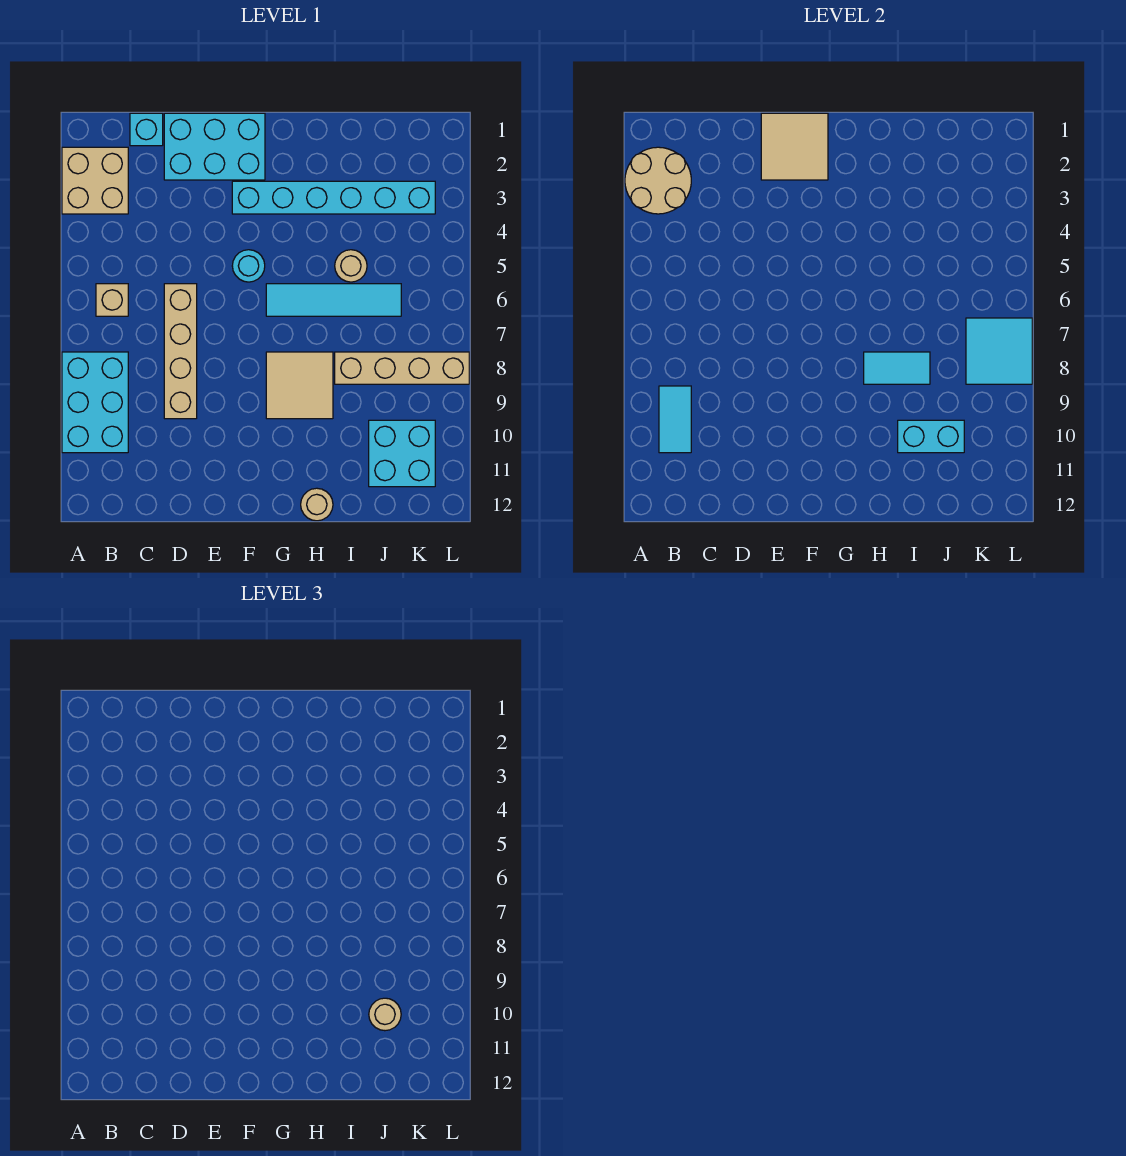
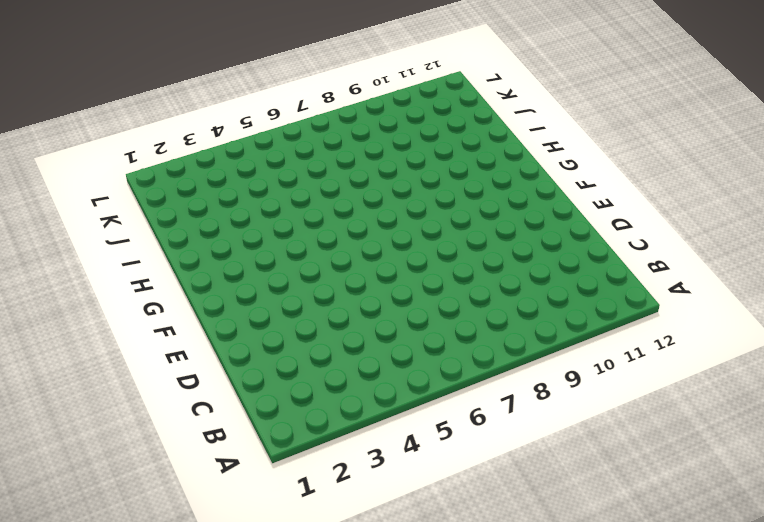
none -> tan 2x2 brick [62,147,128,214]
none -> cyan 2x3 brick [62,352,128,453]
none -> tan 1x1 brick [96,284,128,316]

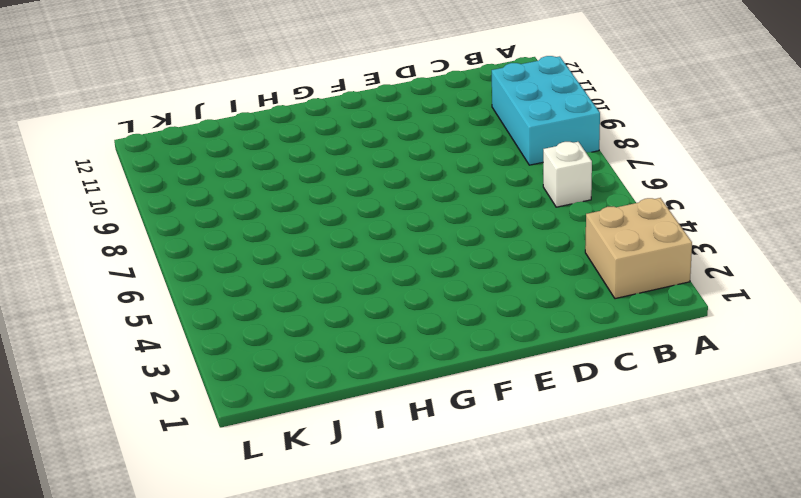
white 1x1 brick [543,142,592,207] -> tan 1x1 brick [96,284,128,316]
none -> cyan 1x1 brick [130,113,163,146]
none -> cyan 2x3 brick [164,113,265,180]
none -> tan 1x4 brick [164,284,197,419]

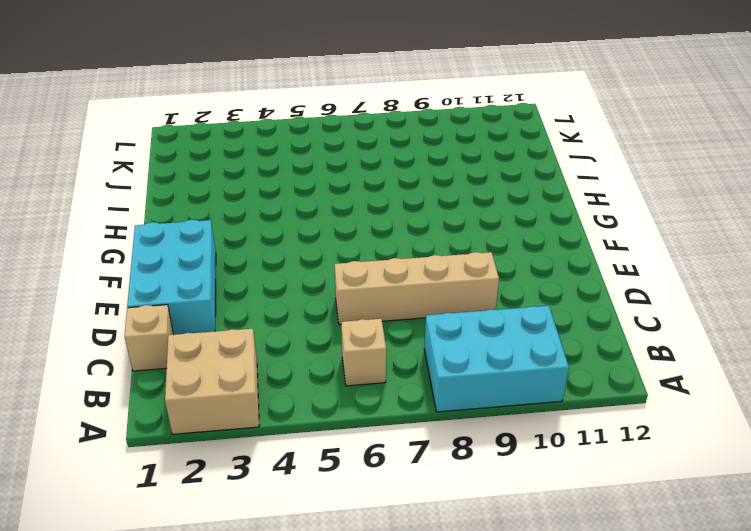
tan 1x1 brick [125,305,174,371] -> cyan 1x1 brick [130,113,163,146]
none -> cyan 1x6 brick [232,181,435,214]
none -> cyan 1x1 round brick [232,250,265,282]
none -> cyan 1x4 tile [266,284,401,316]

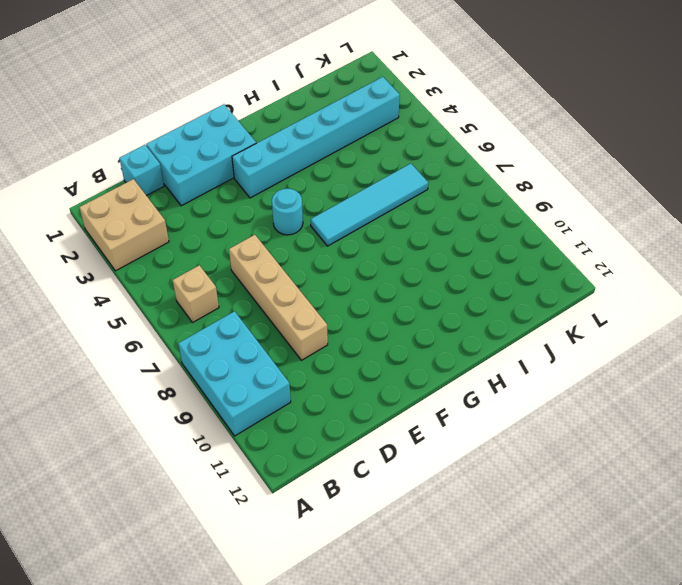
none -> tan 2x2 tile [266,352,333,419]
none -> tan 1x1 round brick [301,488,333,521]
none -> tan 1x1 round brick [335,250,367,282]

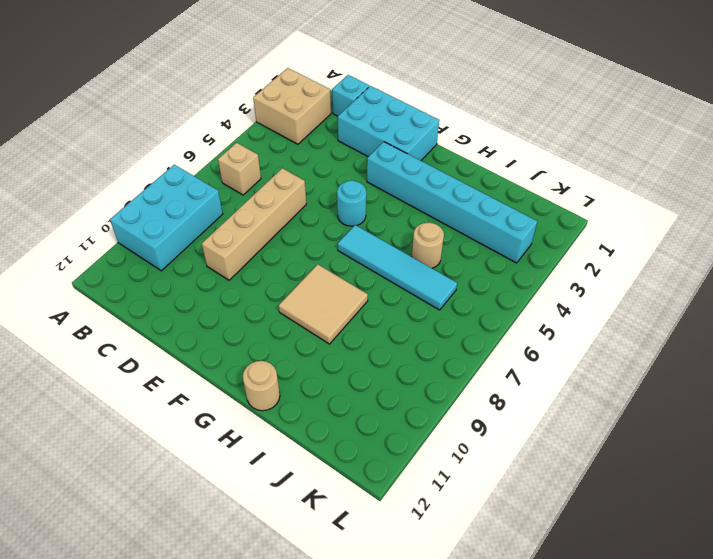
none -> tan 1x4 brick [335,352,469,384]
none -> cyan 2x2 brick [369,420,435,487]
none -> tan 2x2 round brick [625,147,691,214]

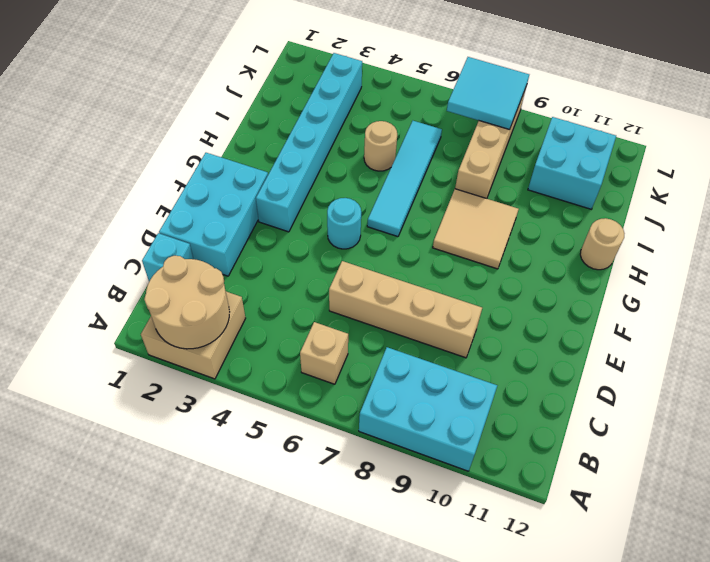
none -> cyan 1x2 tile [659,386,691,453]
none -> tan 2x2 tile [761,113,828,180]
none -> cyan 1x2 tile [864,352,930,384]

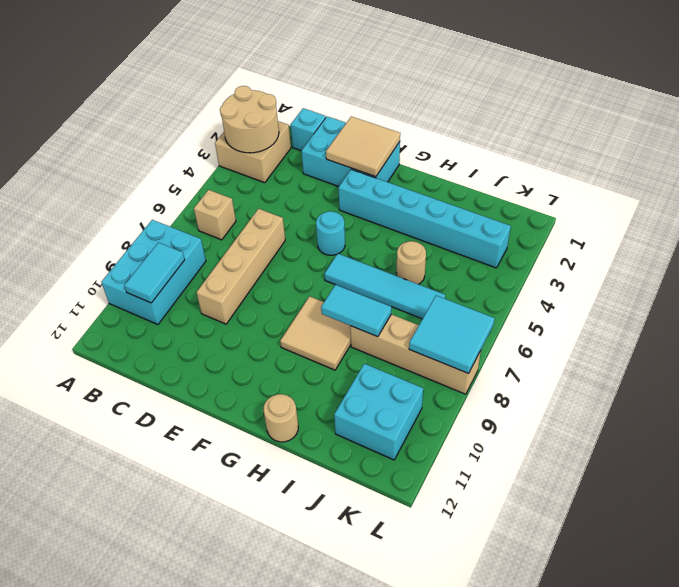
none -> cyan 1x2 brick [898,420,964,453]
none -> tan 1x1 round brick [369,998,401,1031]

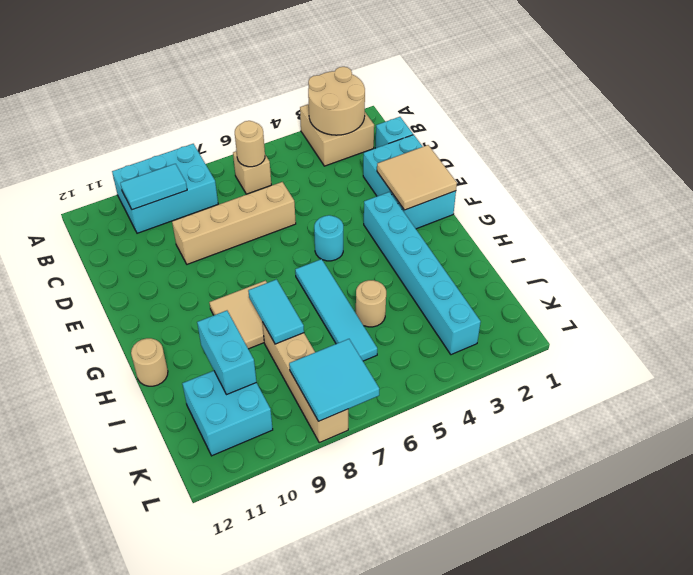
tan 1x1 round brick [235,121,265,167] -> tan 1x1 round brick moved to [369,998,401,1031]

